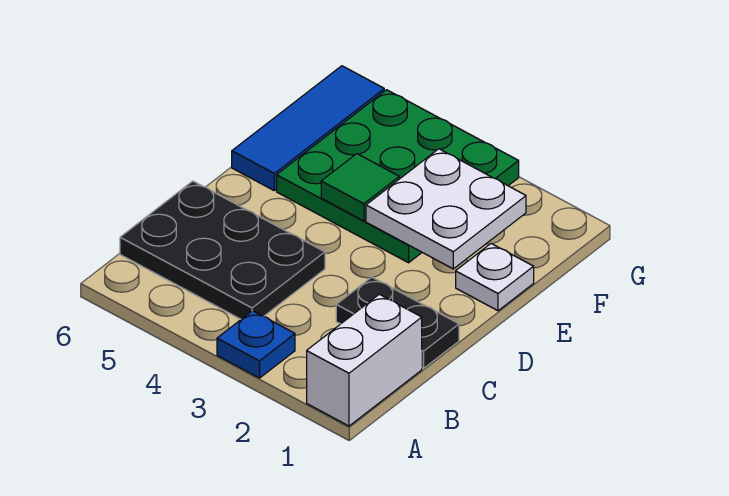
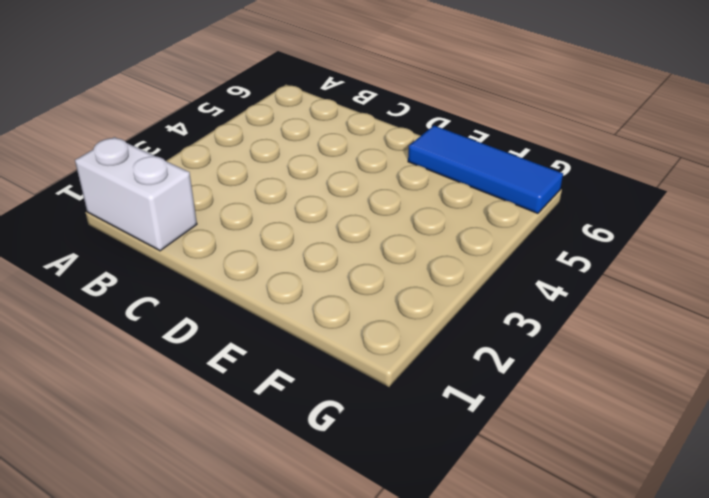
none -> blue 1x1 plate [217,311,295,378]
none -> black 2x3 plate [120,181,325,319]

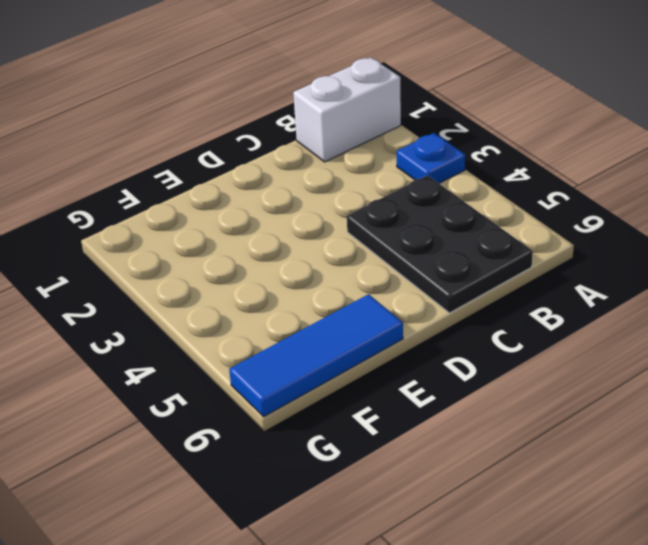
none -> black 1x2 plate [336,277,459,368]
none -> white 1x1 plate [456,244,534,311]

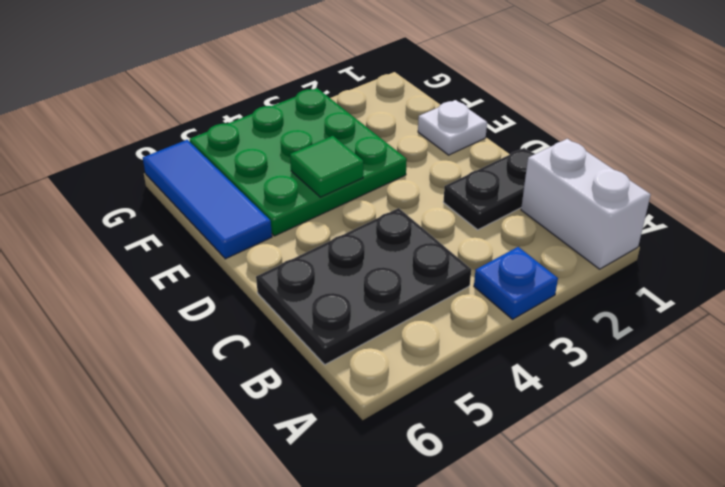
none -> white 2x2 plate [366,149,526,269]

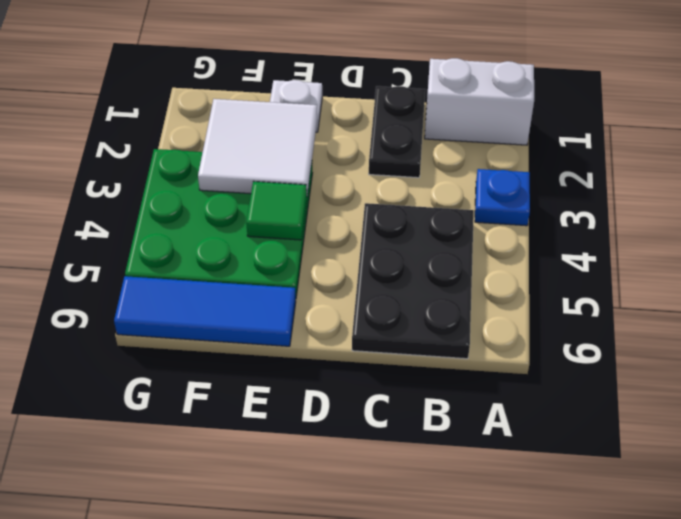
white 2x2 tile [198,99,317,194] -> white 2x2 plate [366,149,526,269]

